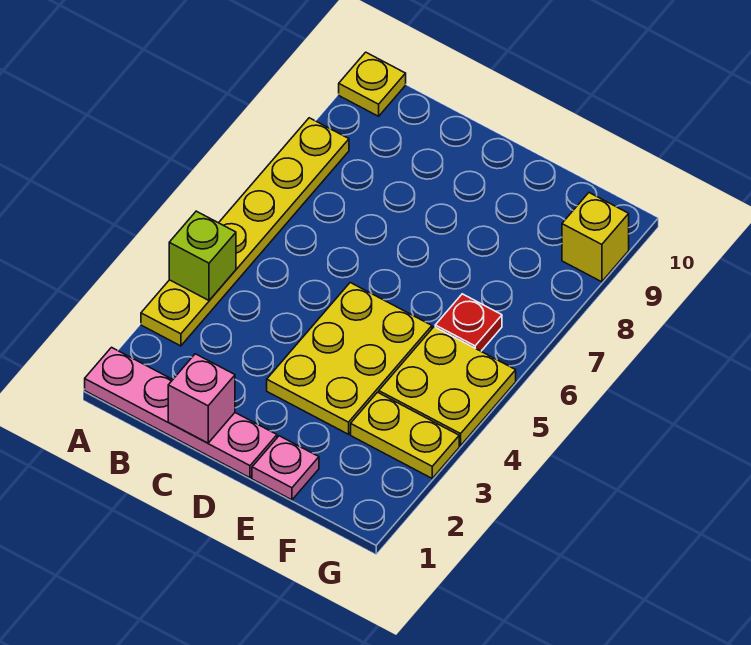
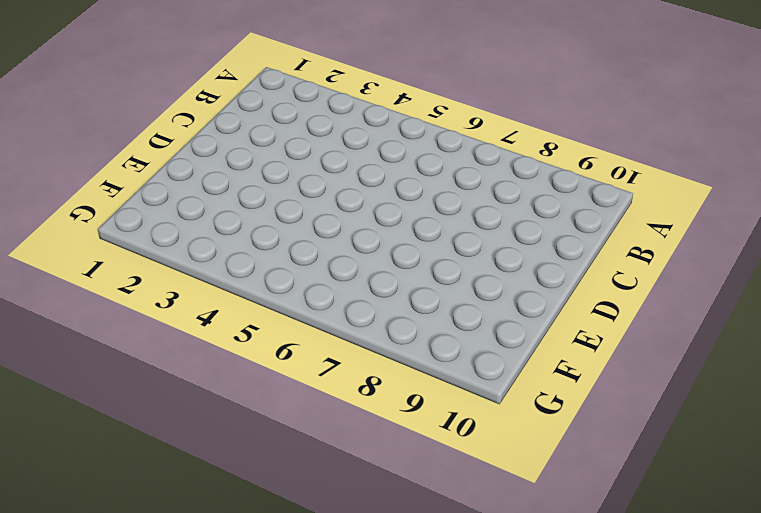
none -> pink 1x4 plate [85,347,277,478]
none -> yellow 1x6 plate [141,118,349,346]

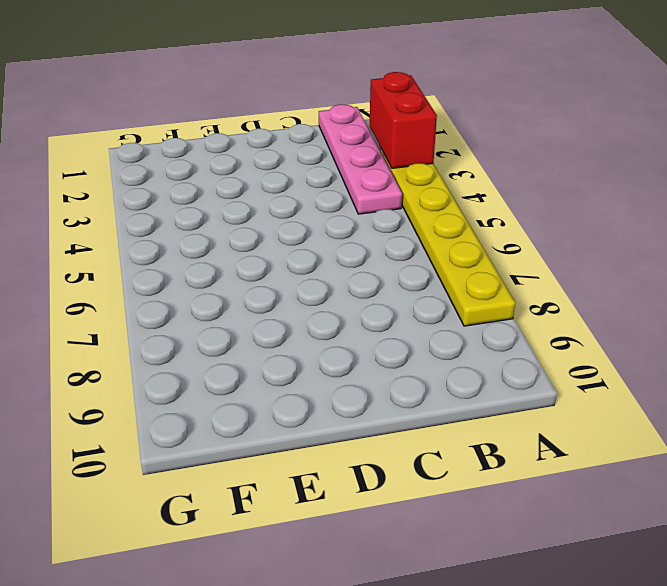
red 1x2 brick [370,72,437,168] -> none
pink 1x4 plate [319,104,402,214] -> pink 1x4 plate turned to [85,347,277,478]
none -> yellow 1x1 plate [339,52,406,116]
none -> yellow 2x3 plate [267,283,432,434]

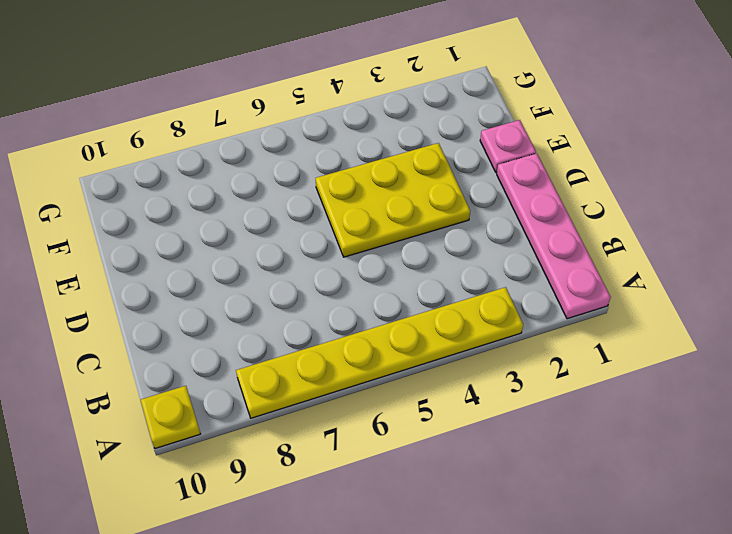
none -> yellow 1x2 plate [351,392,459,478]
none -> yellow 2x2 plate [379,327,516,446]

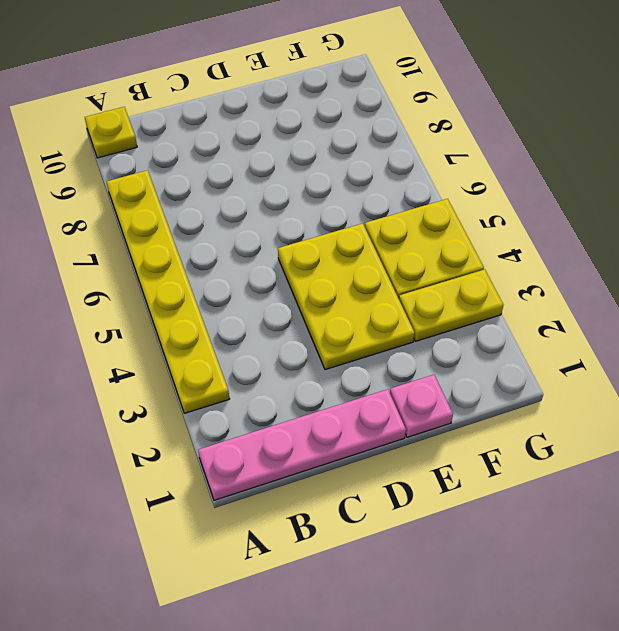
none -> red 1x1 plate [435,294,502,351]
none -> yellow 1x1 brick [562,193,629,282]

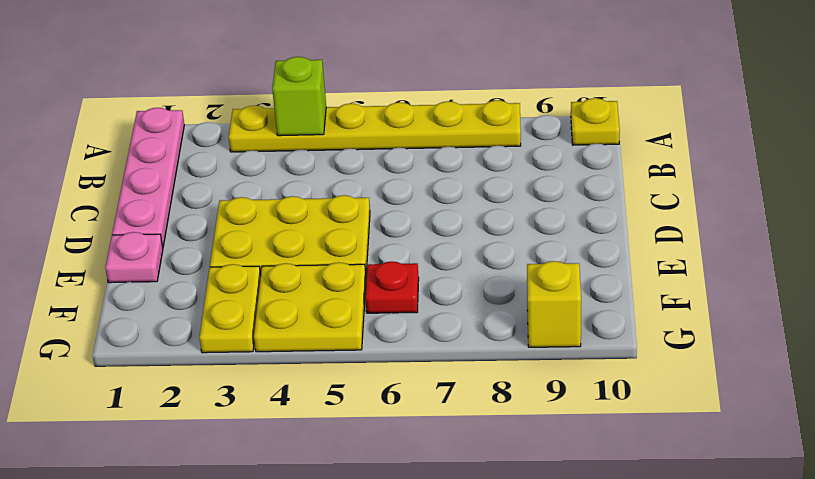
none -> pink 1x1 brick [168,354,235,443]

